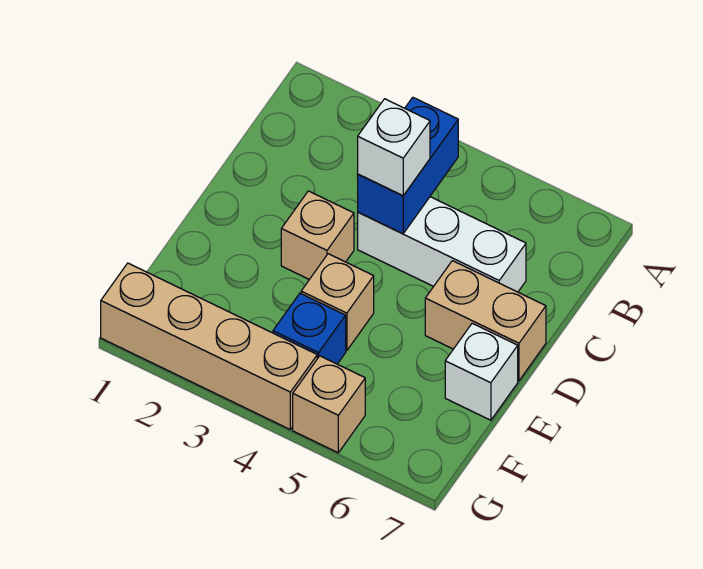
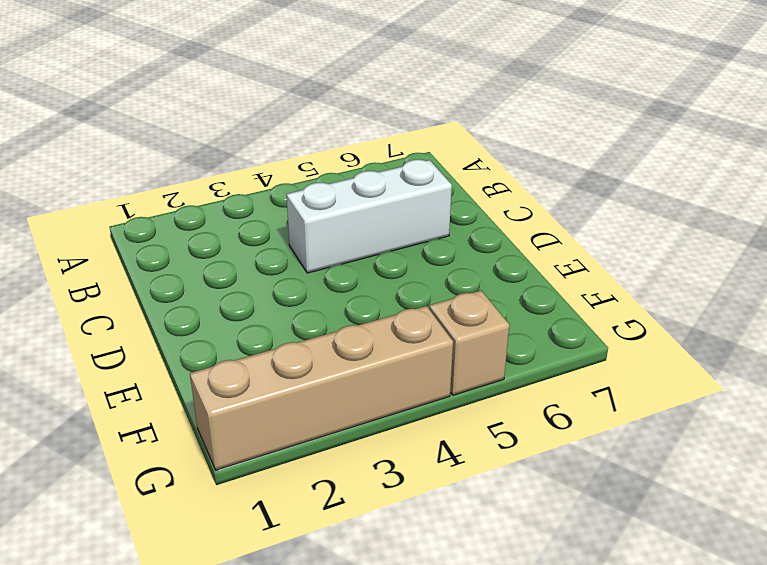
none -> tan 1x1 brick [281,191,354,279]
none -> tan 1x2 brick [425,261,546,381]

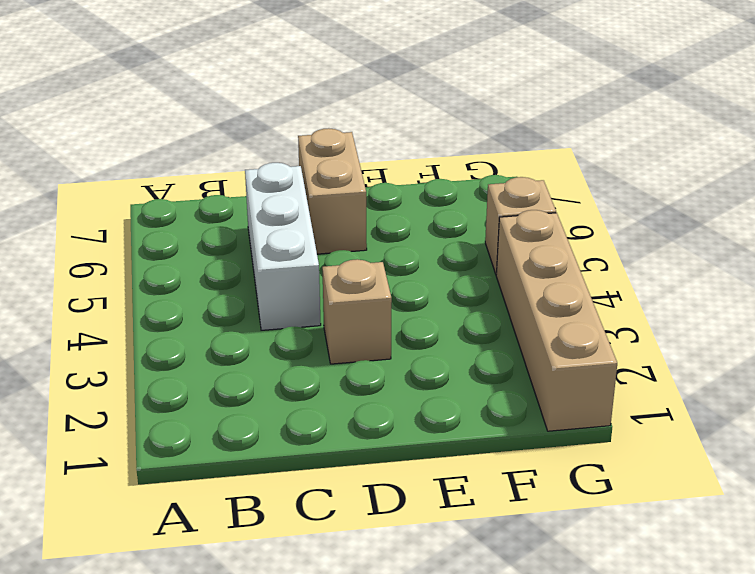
none -> tan 1x1 brick [301,254,374,351]
none -> white 1x1 brick [445,323,518,420]

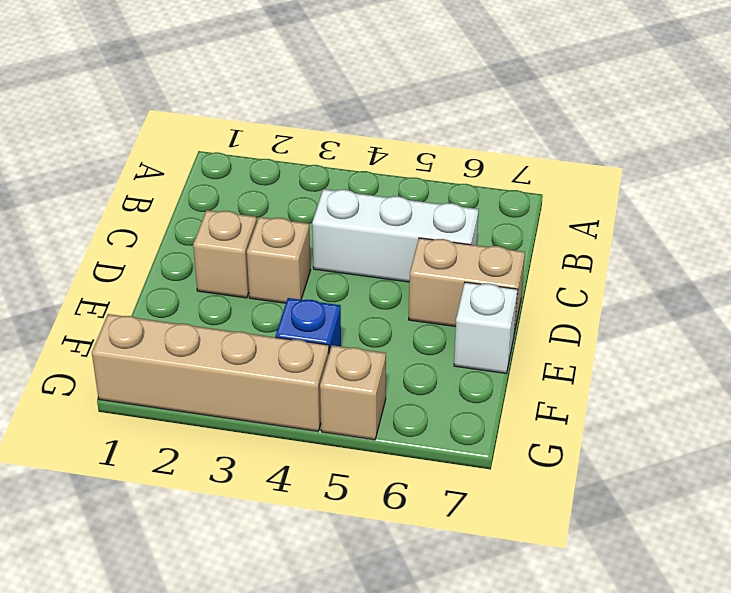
tan 1x1 brick [193,210,257,298] -> tan 1x1 brick moved to [301,254,374,351]
none -> blue 1x2 brick [358,98,458,234]
none -> white 1x1 brick [357,99,430,196]

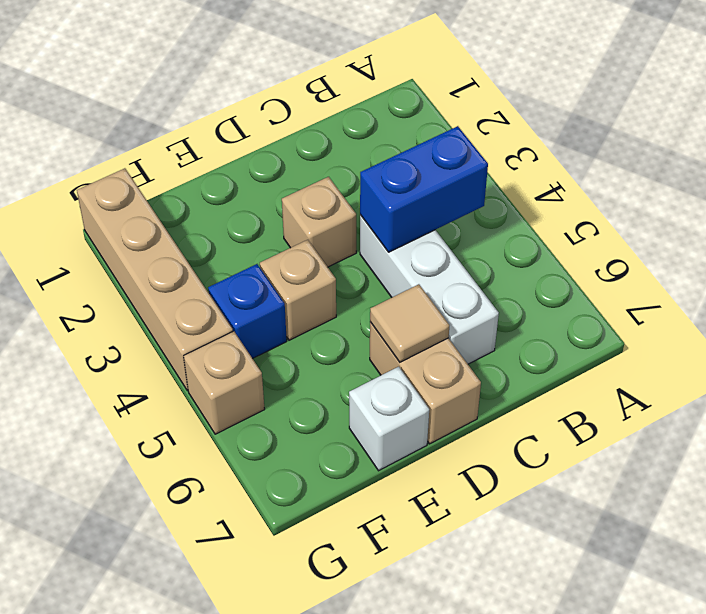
tan 1x1 tile [370,284,450,362] -> none
none -> white 1x1 brick [357,99,430,196]

